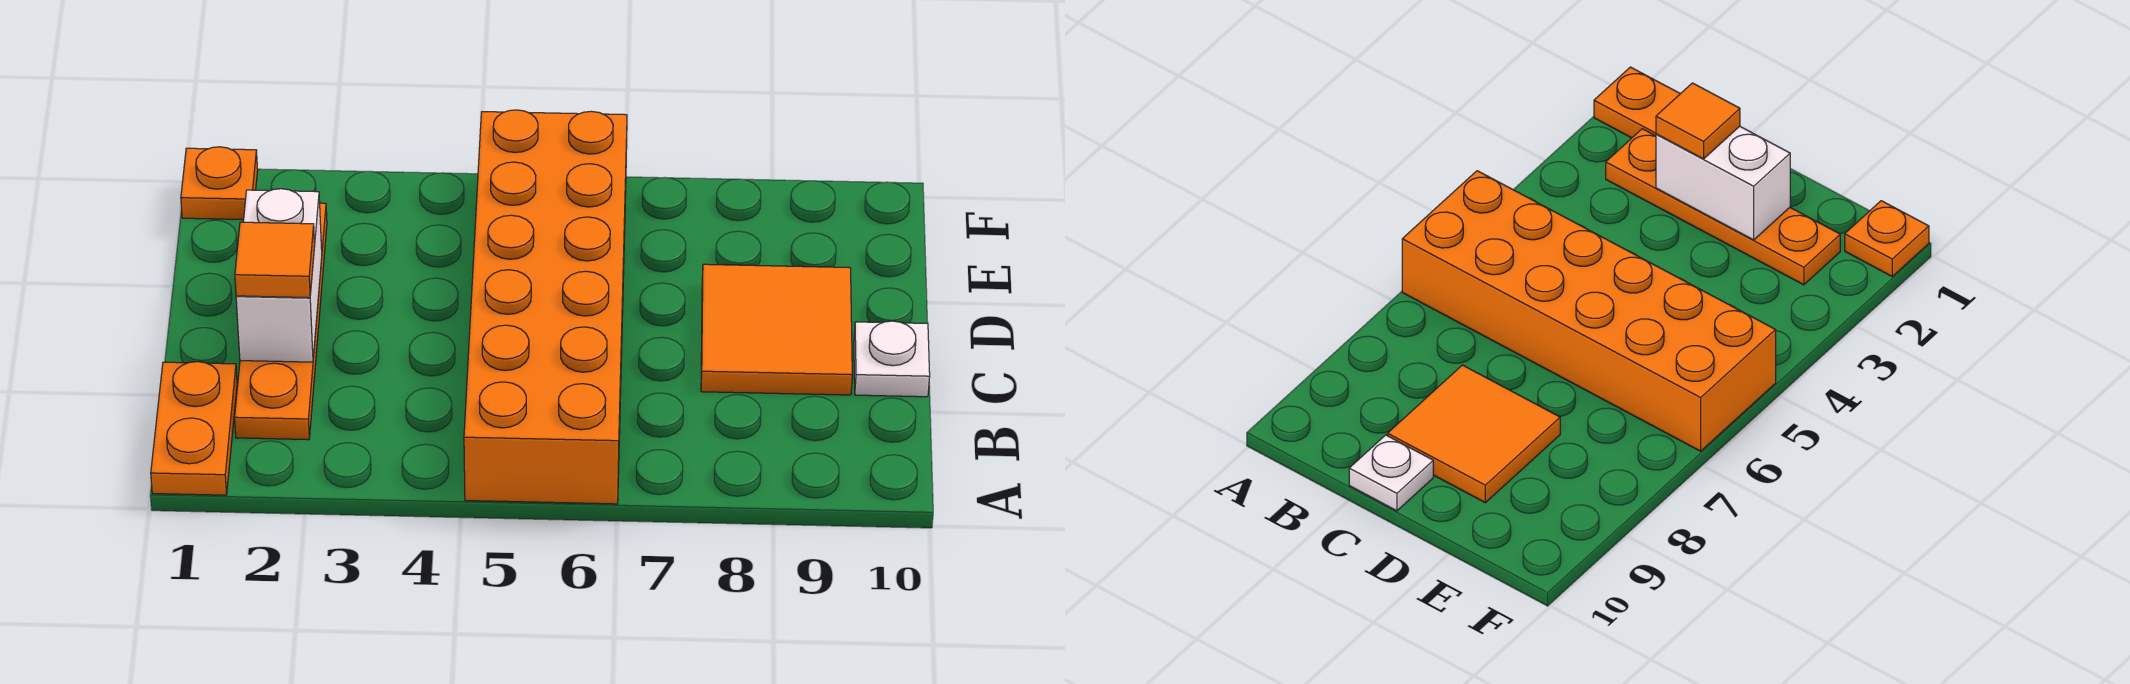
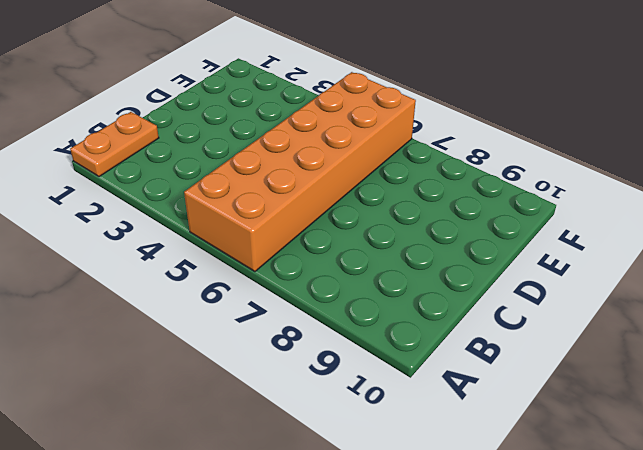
none -> orange 1x4 plate [235,203,327,440]
none -> orange 2x2 tile [701,264,852,395]

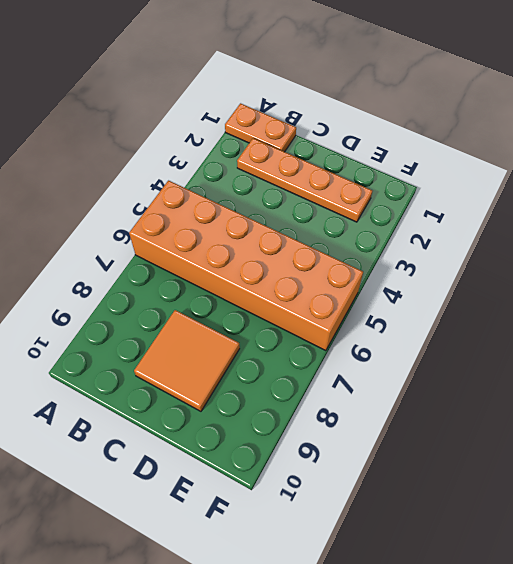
none -> white 1x1 plate [854,321,930,397]
none -> orange 1x1 plate [181,147,258,220]

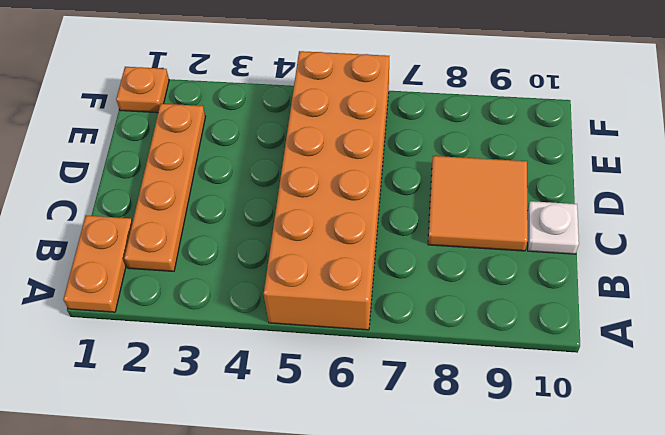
none -> white 1x2 brick [236,189,322,362]
none -> orange 1x1 tile [235,222,315,298]

